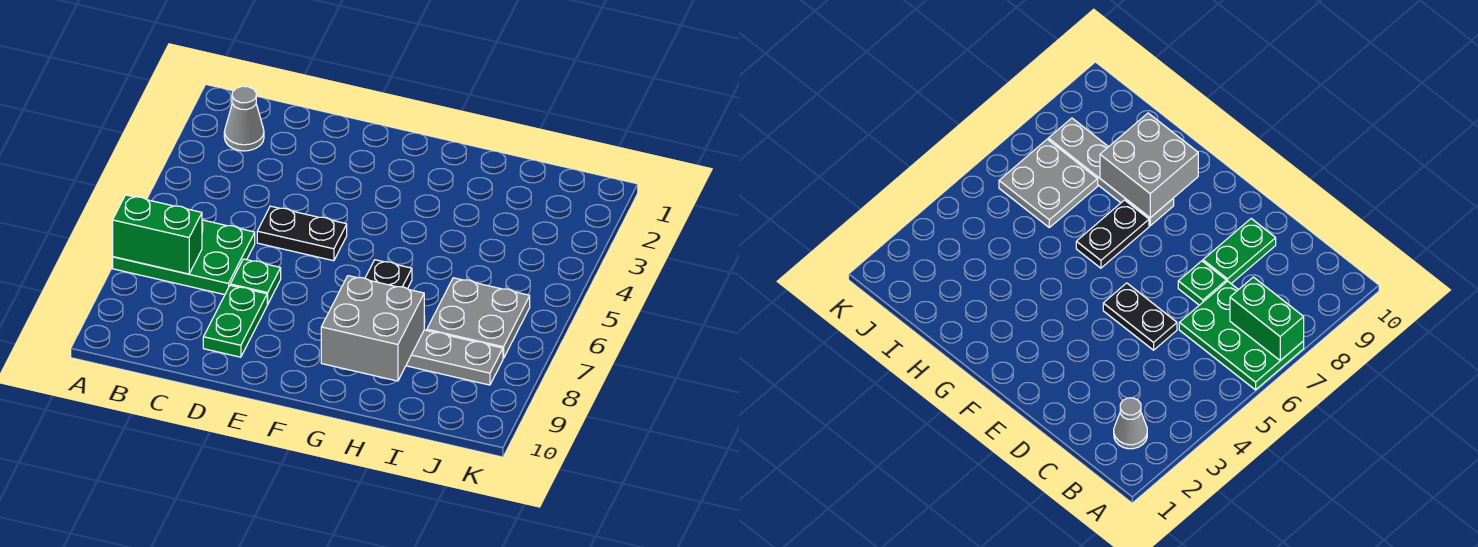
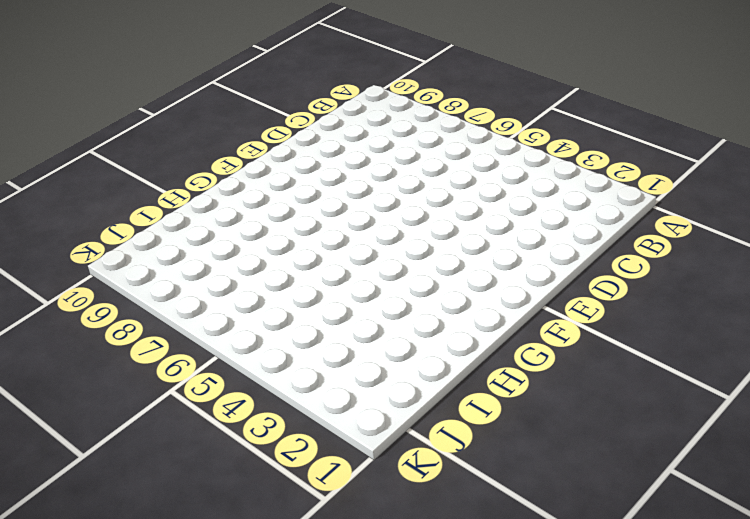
none -> green 2x3 plate [113,220,255,295]
none -> grey 1x1 cone [224,86,264,151]

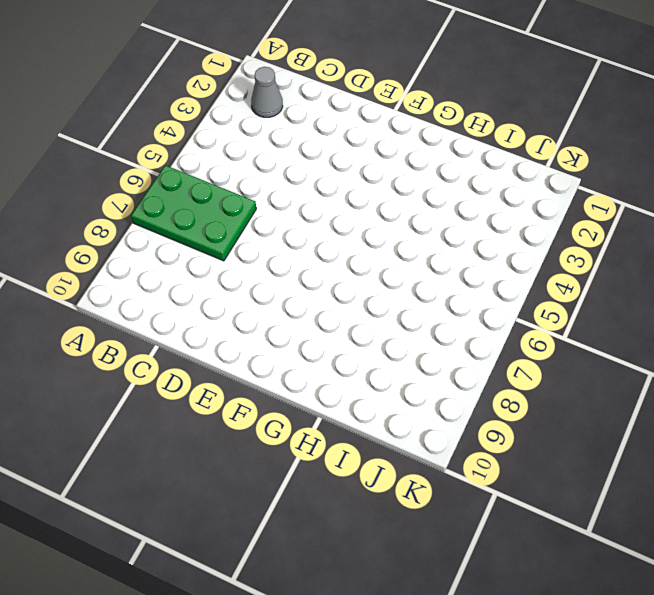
none -> black 1x2 plate [257,206,347,261]
none -> green 1x1 plate [230,259,281,304]

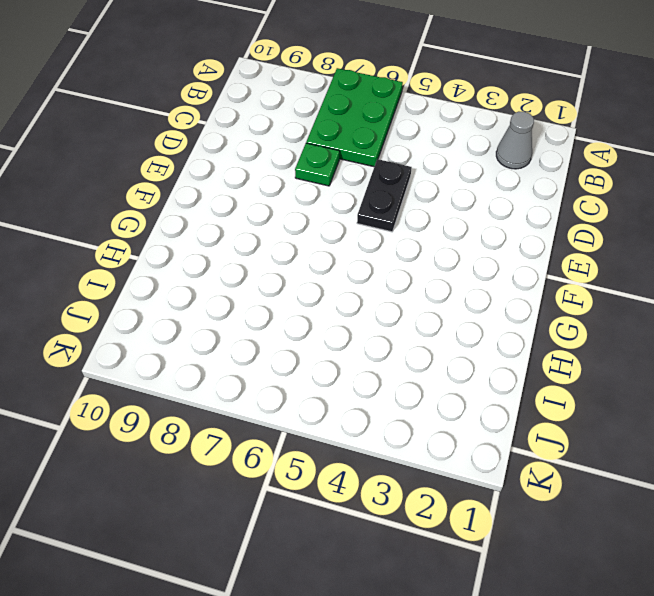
none -> green 1x2 plate [203,285,267,357]
none -> black 1x2 plate [365,260,412,289]

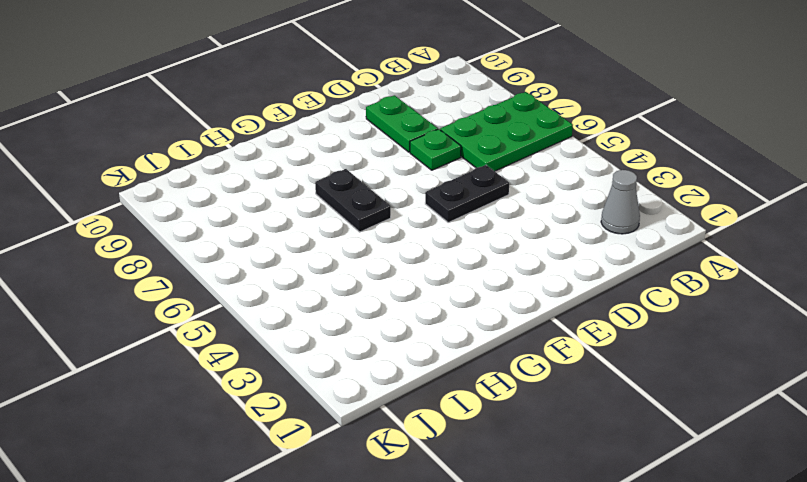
none -> grey 1x4 plate [406,330,503,385]
none -> grey 2x2 plate [427,278,530,358]

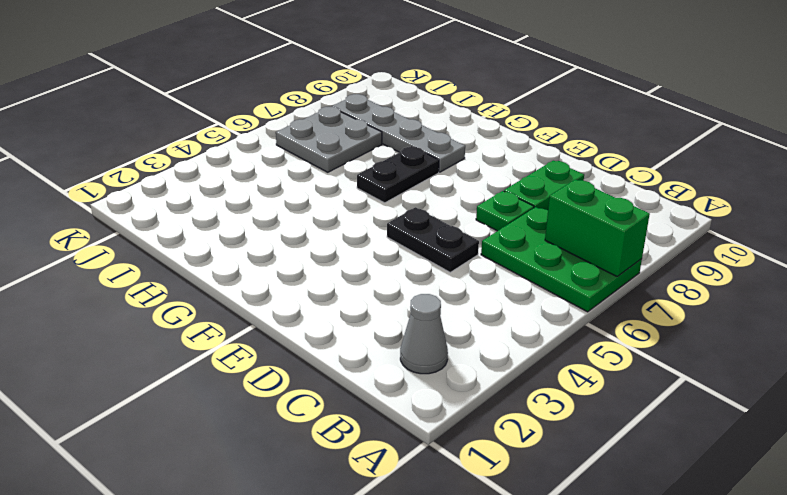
none -> grey 2x2 brick [321,276,424,381]

